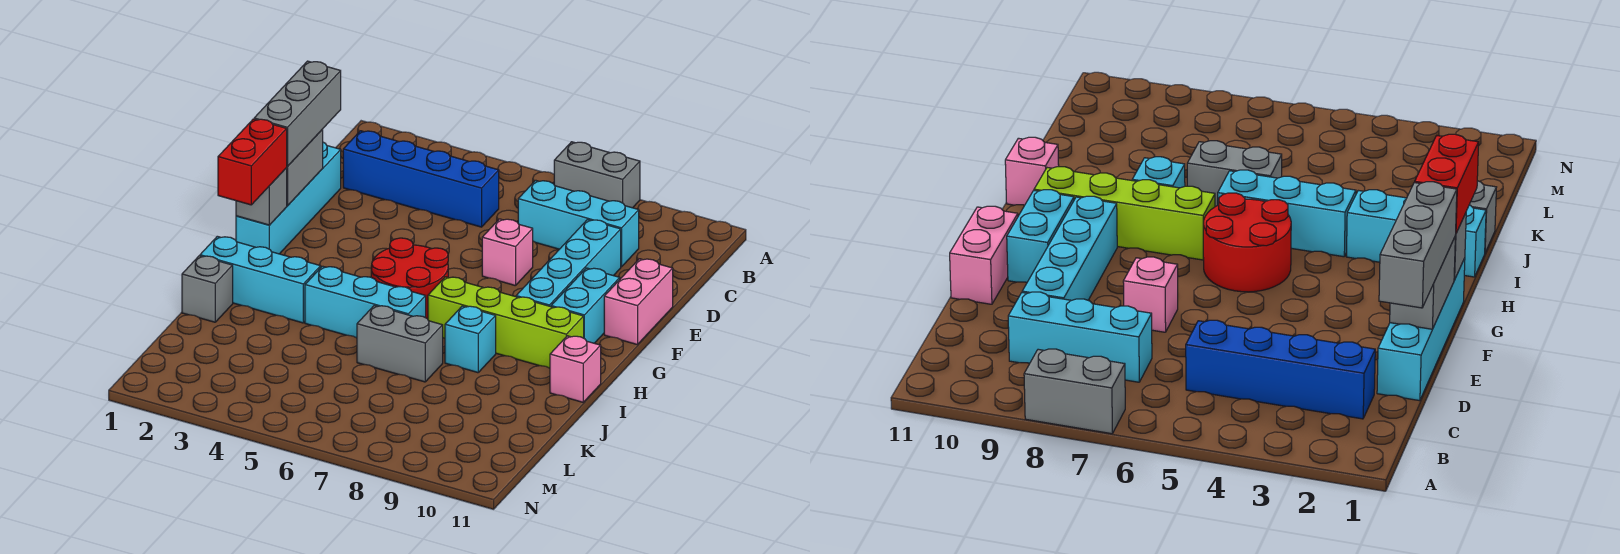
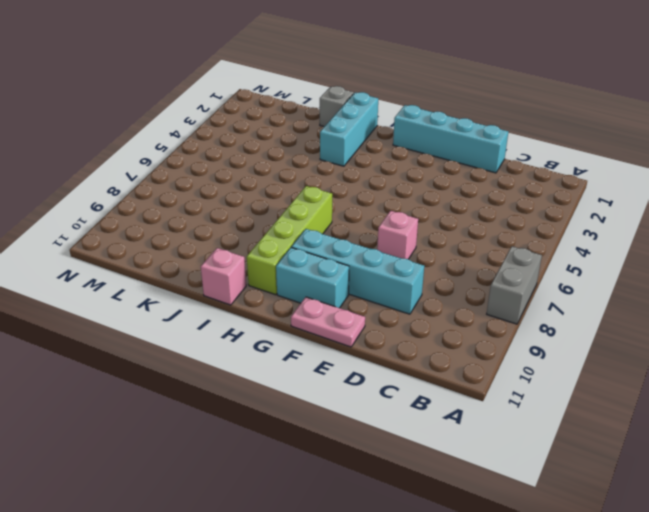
pink 1x2 plate [291,297,365,347] -> pink 1x2 brick [604,259,673,345]
none -> blue 1x4 brick [343,131,499,227]
none -> cyan 1x3 brick [518,180,639,267]
none -> red 2x2 round brick [371,238,448,319]

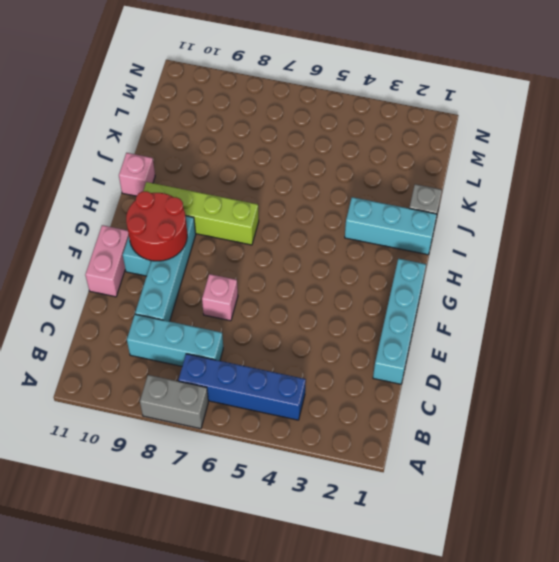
blue 1x4 brick [178,354,306,420] -> blue 1x4 brick moved to [343,131,499,227]
red 2x2 round brick [126,191,187,261] -> red 2x2 round brick moved to [371,238,448,319]
none -> cyan 1x3 brick [305,266,426,338]
none -> cyan 1x1 brick [445,306,496,373]
none -> grey 1x2 brick [357,305,443,382]

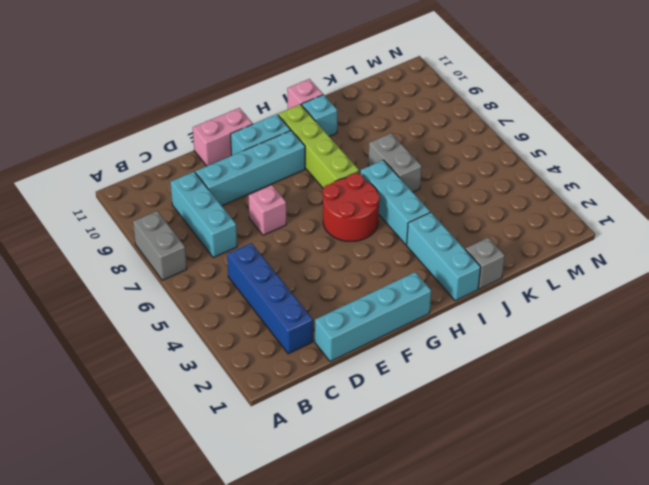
cyan 1x1 brick [302,95,337,136] -> cyan 1x1 brick moved to [445,306,496,373]
none -> grey 1x2 brick [287,130,323,206]
none -> grey 1x1 brick [236,168,287,225]
none -> grey 1x3 brick [254,61,341,166]

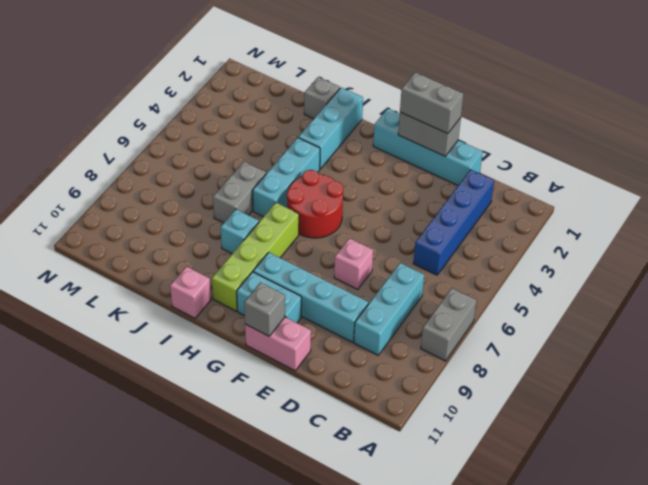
grey 1x2 brick [400,72,464,134] -> grey 1x3 brick [254,61,341,166]
grey 1x1 brick [244,283,285,336] -> grey 1x1 brick moved to [236,168,287,225]
none -> red 1x2 brick [218,119,287,205]

